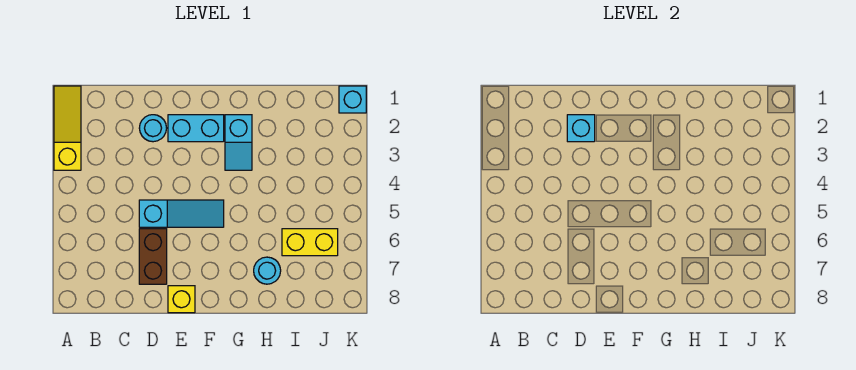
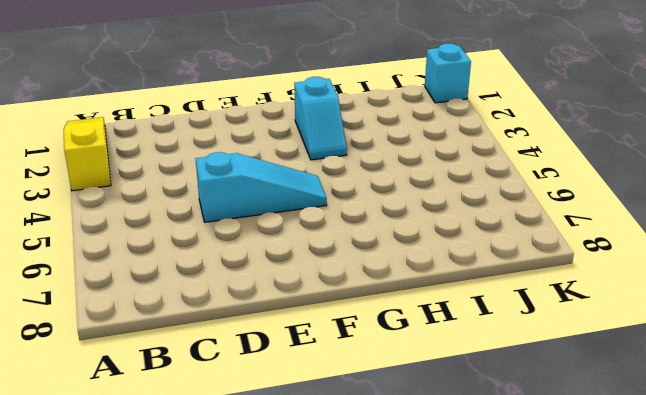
none -> cyan 1x1 round brick [139,115,167,142]
none -> brown 1x2 brick [139,229,167,284]

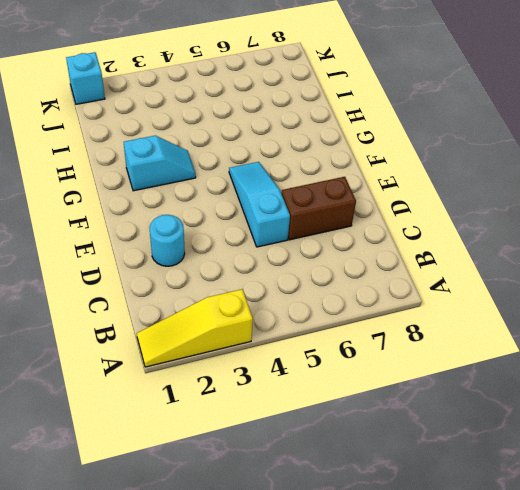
none -> cyan 1x2 brick [168,115,224,142]
none -> yellow 1x1 brick [168,286,195,313]

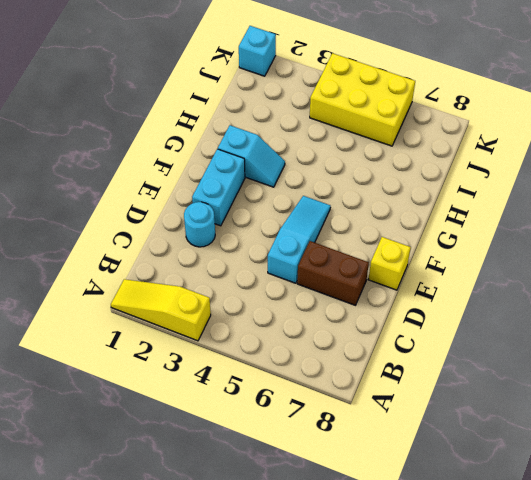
yellow 2x3 brick [310,53,415,146] -> yellow 1x2 brick [282,229,338,256]
none -> cyan 1x1 round brick [254,257,281,284]
none -> cyan 1x1 brick [567,115,595,142]

